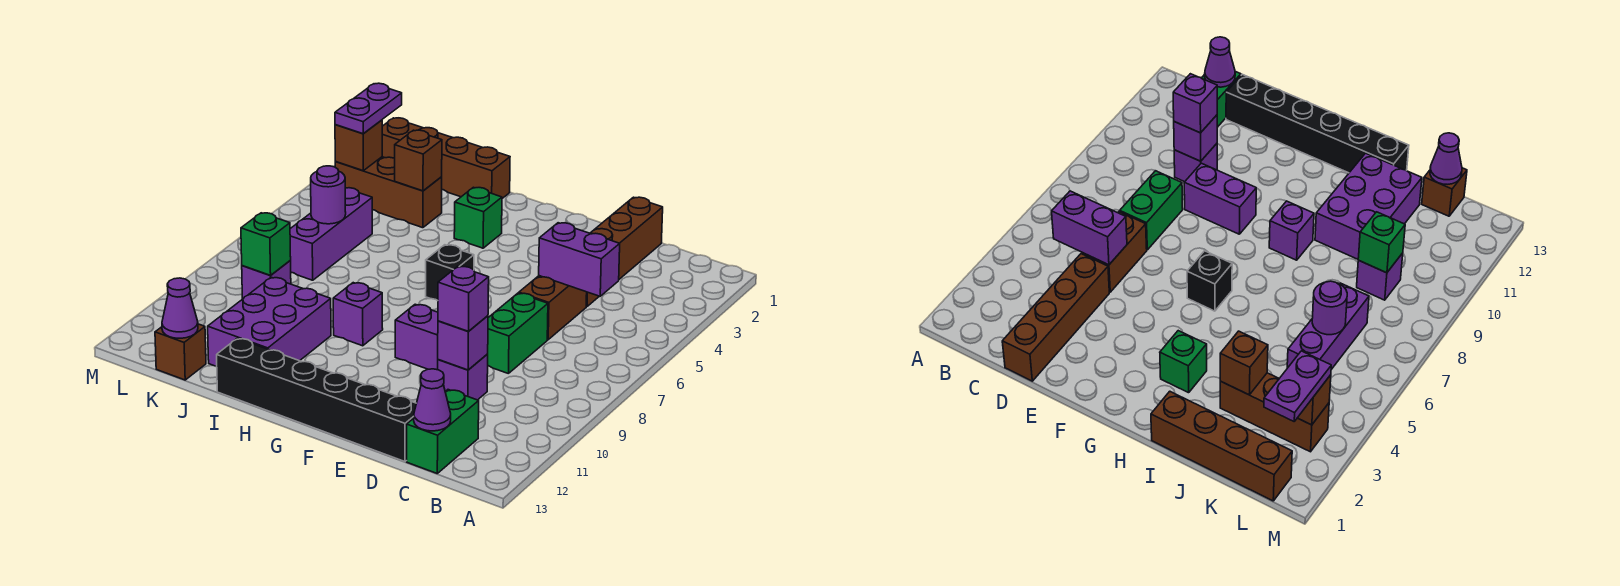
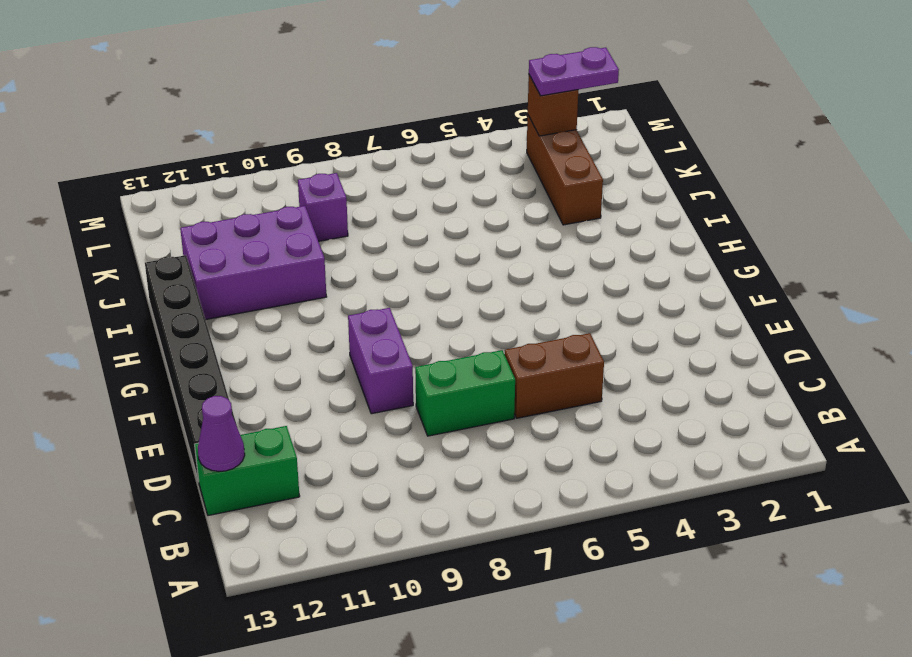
none -> brown 1x4 brick [586,197,663,307]
none -> purple 1x1 brick [438,354,488,400]
none -> black 1x1 brick [426,245,474,301]

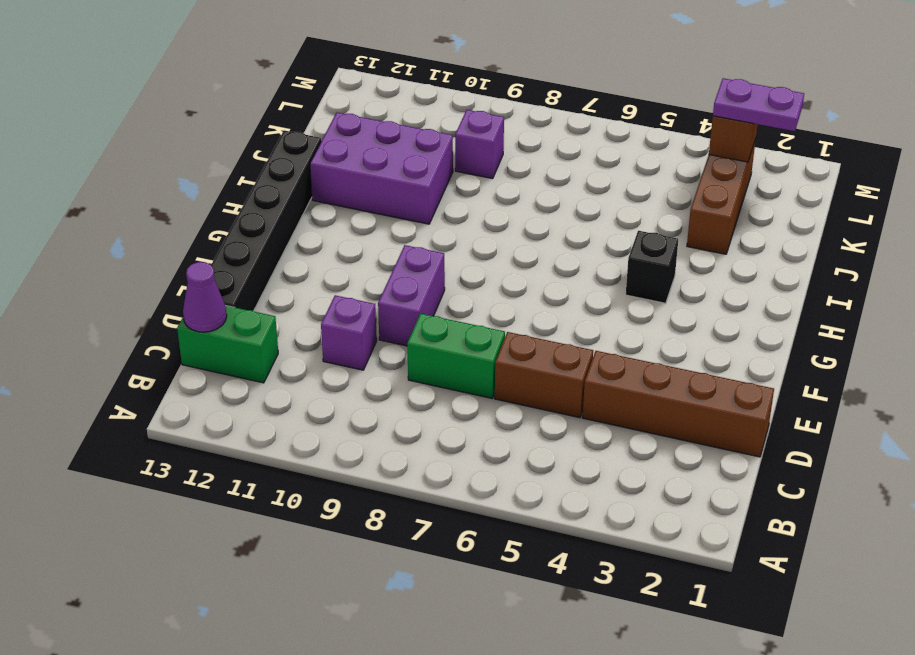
black 1x1 brick [626,231,678,303] -> black 1x1 brick moved to [426,245,474,301]
none -> green 1x1 brick [454,187,502,248]
none -> purple 1x1 brick [333,283,383,346]
none -> brown 1x4 brick [382,118,510,198]

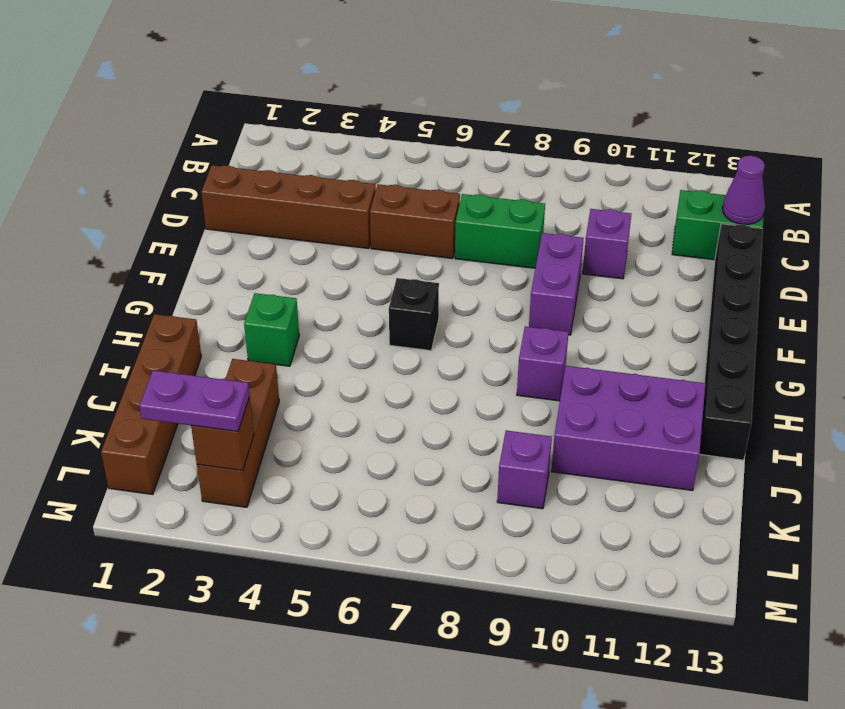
none -> purple 1x3 brick [290,188,372,280]
none -> brown 1x1 brick [155,324,206,380]
none -> purple 1x2 brick [539,223,620,296]

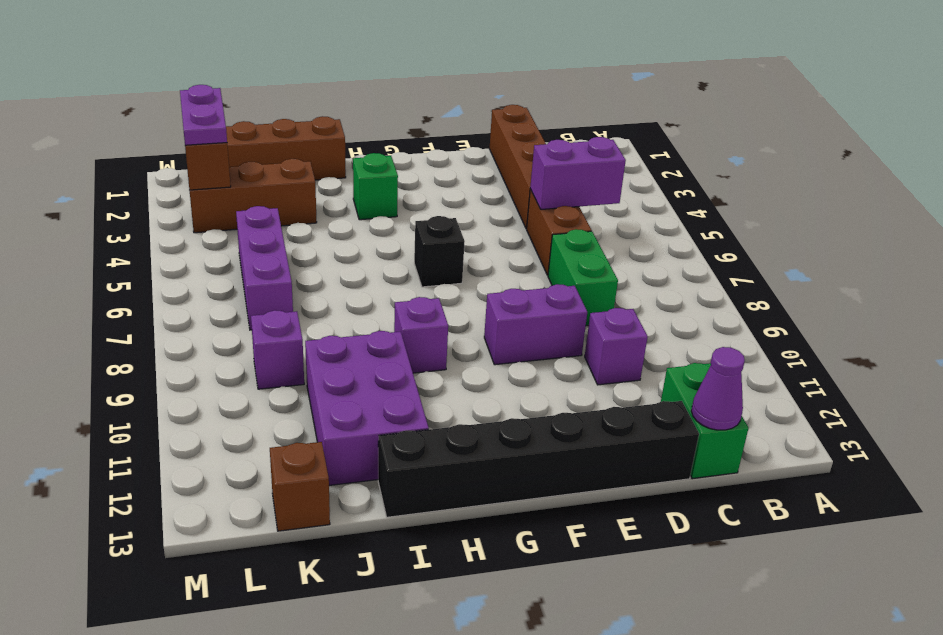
none -> purple 1x1 brick [438,316,488,370]
none -> brown 1x1 brick [395,130,442,191]
none -> purple 1x1 round brick [311,166,346,224]

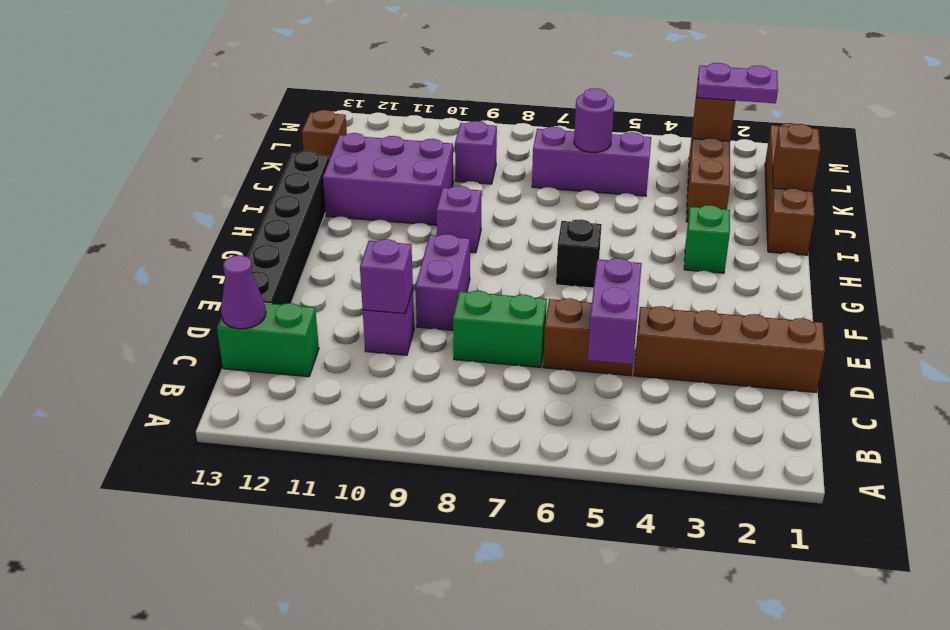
brown 1x1 brick [773,124,820,191] -> brown 1x1 brick moved to [395,130,442,191]
none -> green 1x1 brick [241,213,291,276]
none -> purple 1x1 cone [162,278,198,338]
none -> purple 1x1 brick [438,266,489,332]

